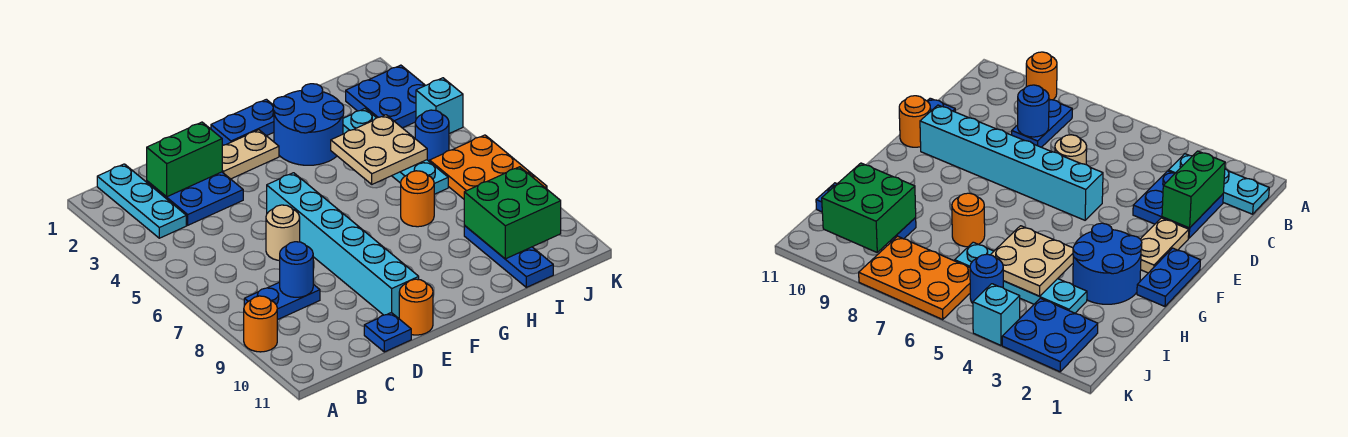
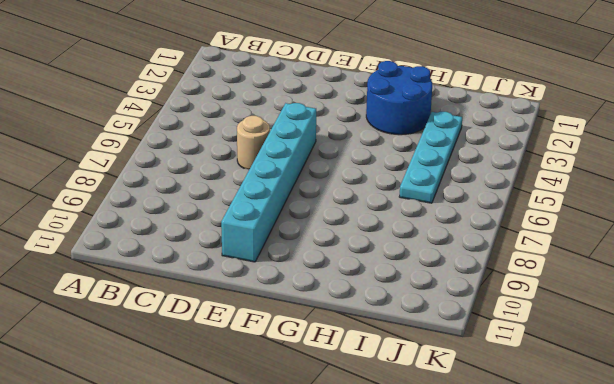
none -> orange 1x1 round brick [244,296,277,352]
none -> cyan 1x3 plate [97,164,186,238]
none -> blue 1x2 plate [244,282,320,320]

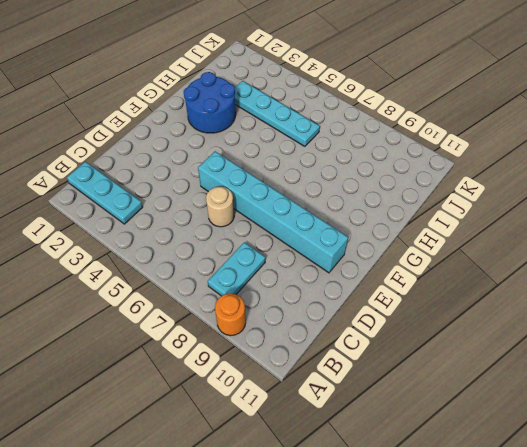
cyan 1x2 plate [208,243,265,296] -> blue 1x2 plate [244,282,320,320]
none -> blue 2x2 plate [147,172,243,225]
none -> blue 1x1 plate [364,313,411,352]
none -> tan 1x2 plate [222,130,279,179]

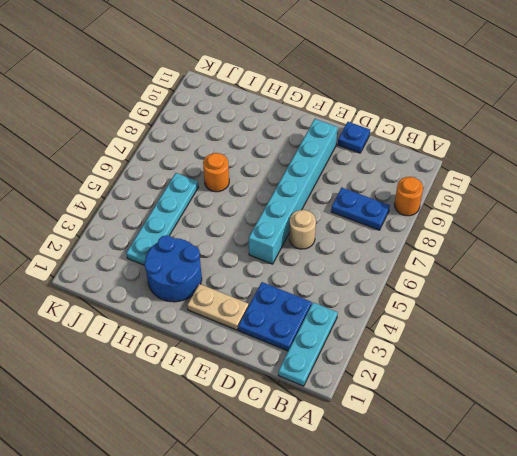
none -> orange 1x1 round brick [399,279,433,335]
none -> blue 1x2 plate [211,99,274,145]
none -> blue 1x3 plate [464,226,553,287]

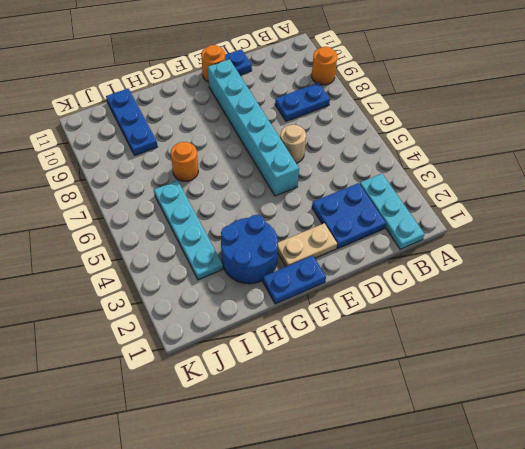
none -> blue 2x2 plate [346,65,425,128]
none -> blue 1x1 round brick [415,110,449,162]
none -> orange 2x3 plate [430,135,547,199]

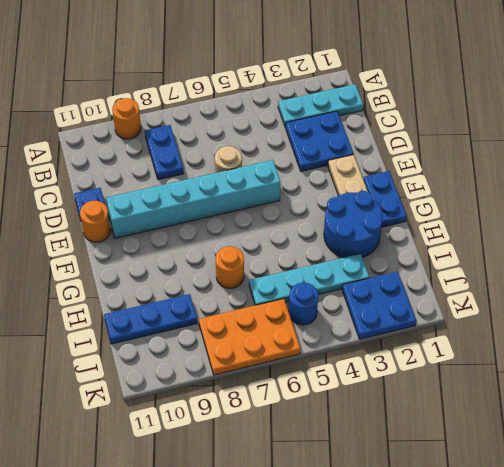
none -> cyan 1x1 brick [416,78,463,134]
none -> green 1x2 brick [147,122,222,197]
none -> blue 1x1 round brick [280,242,313,297]

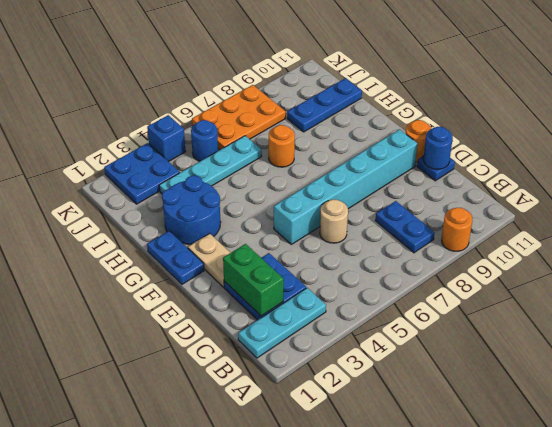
blue 1x1 round brick [423,127,453,169] -> blue 1x1 round brick moved to [280,242,313,297]
blue 1x1 brick [147,115,186,162] -> cyan 1x1 brick [416,78,463,134]
none -> tan 2x2 plate [331,115,427,184]
none -> green 2x2 brick [464,167,561,259]

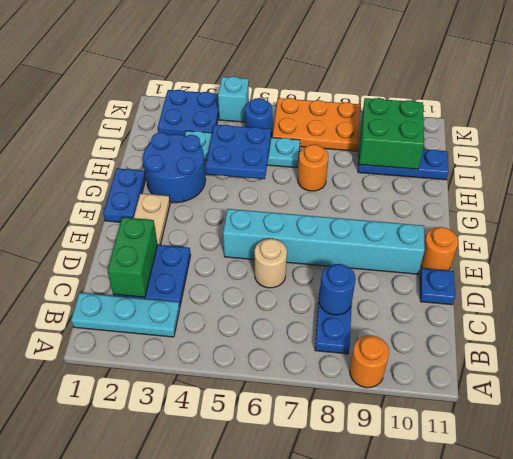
blue 2x2 plate [206,125,271,179] -> tan 2x2 plate [331,115,427,184]

